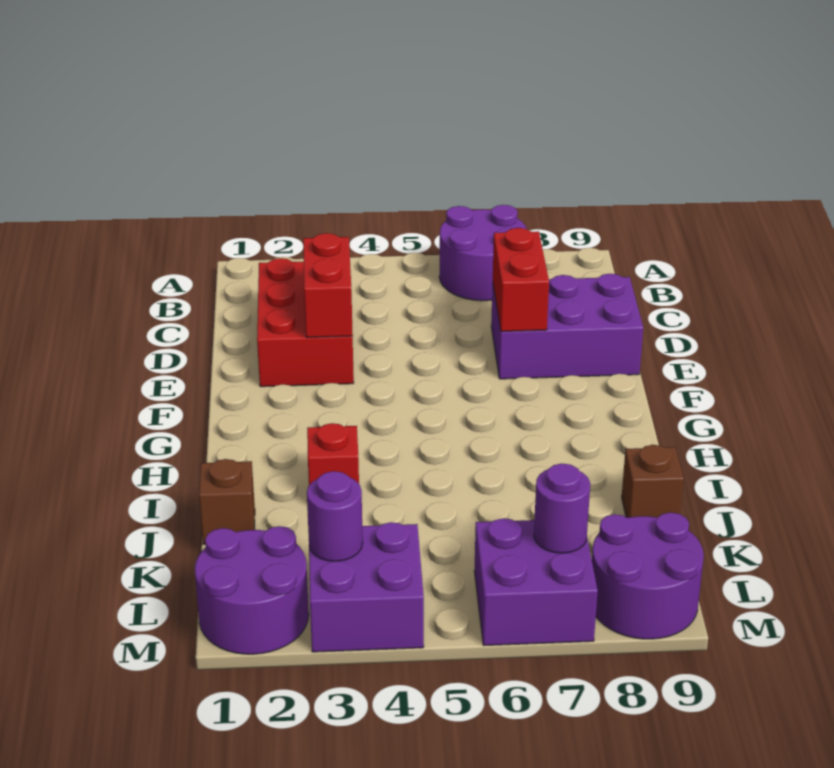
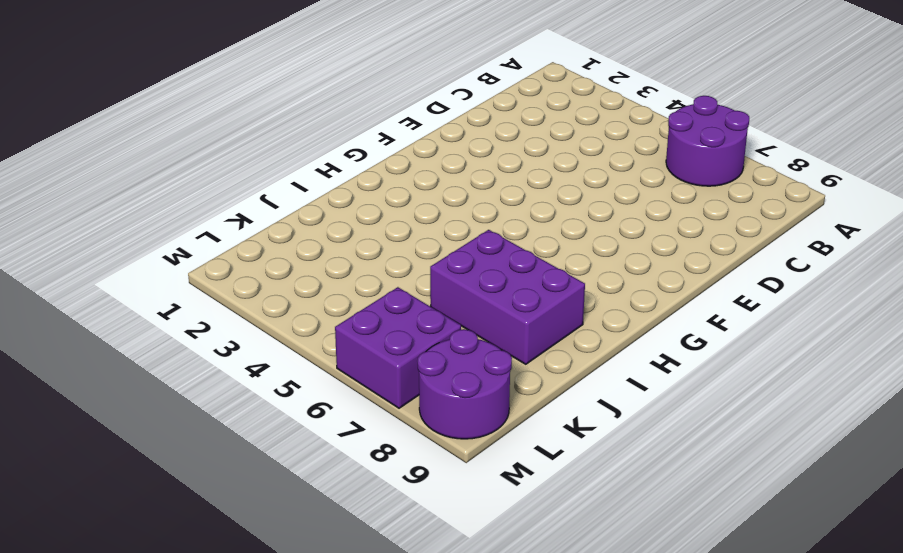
purple 2x3 brick [430,230,585,364] -> purple 2x3 brick moved to [491,274,643,379]
none -> red 2x3 brick [257,258,354,387]
none -> red 1x1 brick [307,423,359,485]
none -> brown 1x1 brick [199,459,255,544]

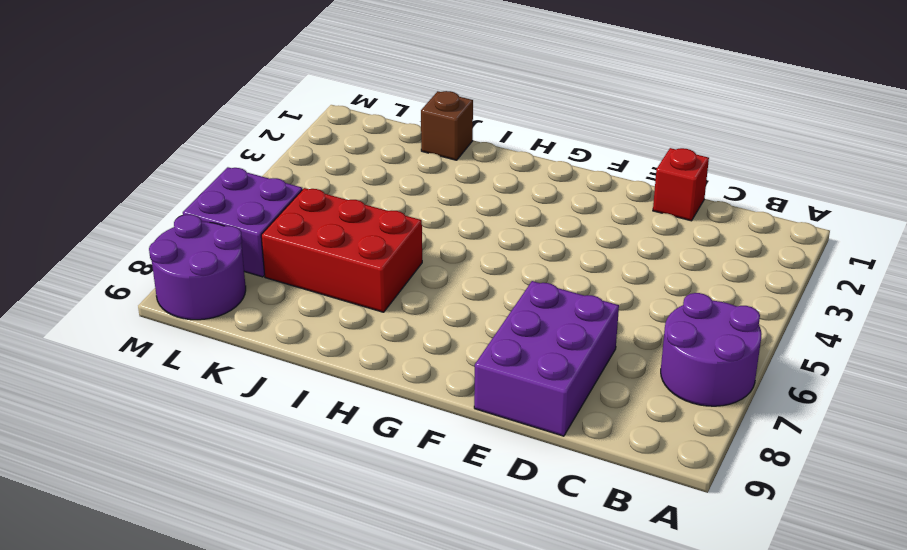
red 1x1 brick [653,148,709,221] -> red 1x1 brick moved to [307,423,359,485]
red 2x3 brick [261,188,422,312] -> red 2x3 brick moved to [257,258,354,387]
none -> brown 1x1 brick [622,445,684,518]
none -> purple 2x2 round brick [195,526,309,654]
none -> purple 2x2 brick [309,522,424,652]

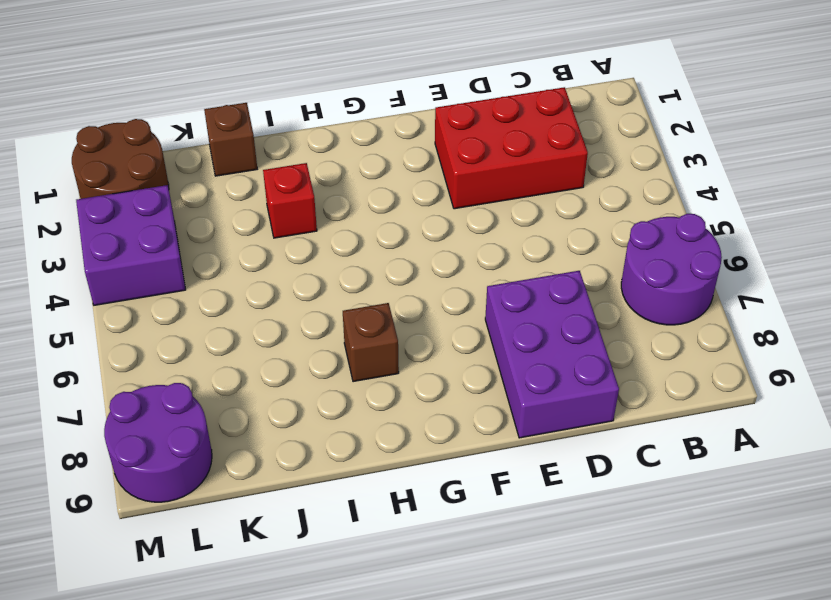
brown 1x1 brick [343,303,399,382] -> brown 1x1 brick moved to [622,445,684,518]
brown 2x2 round brick [72,119,169,199] -> purple 2x2 round brick [195,526,309,654]
none -> purple 2x2 brick [474,518,598,645]
none -> red 1x2 brick [303,233,353,338]
none -> red 1x2 brick [493,228,549,332]

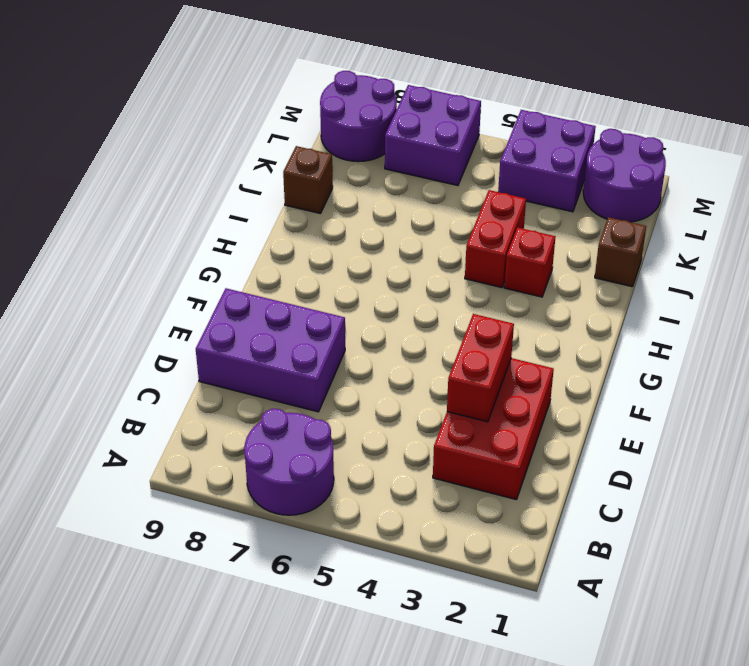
red 1x2 brick [465,190,526,288] -> red 1x2 brick moved to [493,228,549,332]
none -> purple 1x1 round brick [307,471,363,561]
none -> purple 1x1 round brick [534,464,590,553]

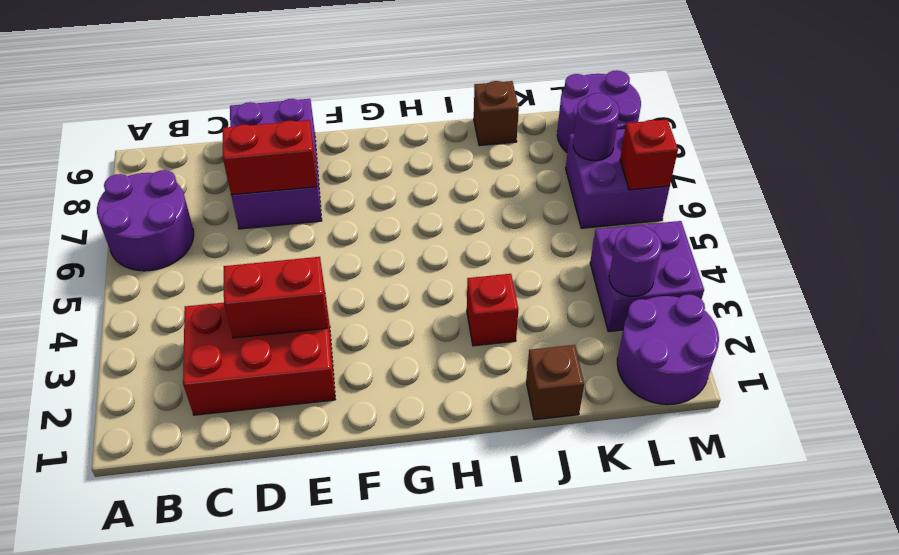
red 1x1 brick [620,119,678,190] -> none

